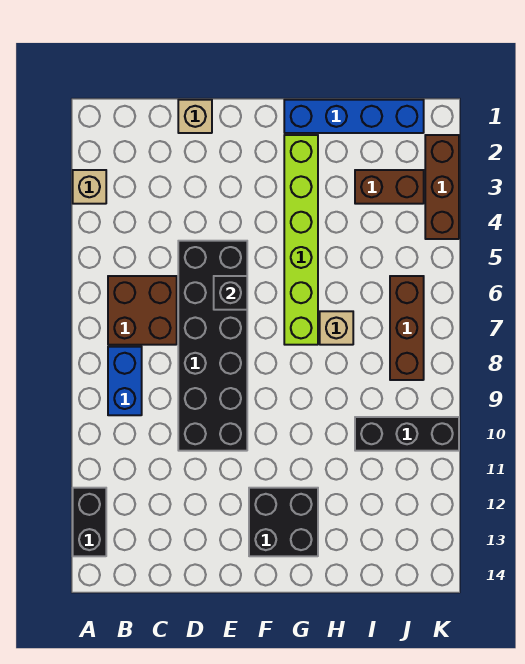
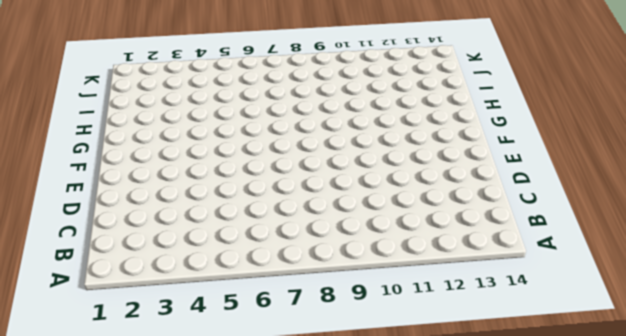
none -> tan 1x1 brick [73,170,106,204]
none -> black 1x2 brick [73,488,106,556]
none -> brown 2x2 brick [108,276,177,345]

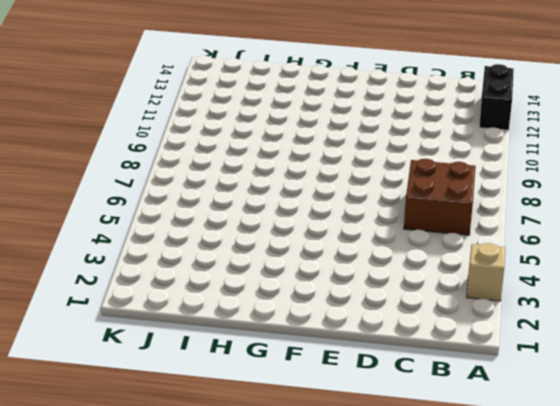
none -> blue 1x2 brick [108,347,142,415]
none -> tan 1x1 brick [178,100,212,133]
none -> black 2x6 brick [178,241,247,451]

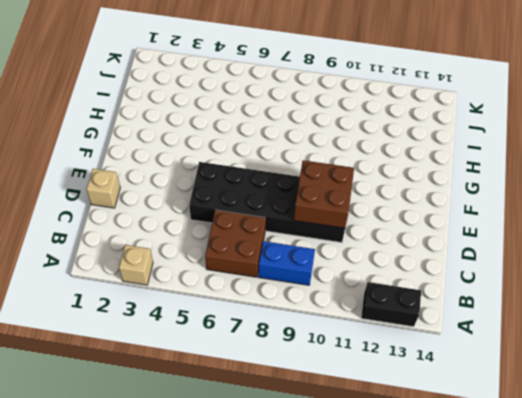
brown 2x2 brick [294,160,354,228] -> none
none -> black 2x2 brick [249,488,318,556]
none -> blue 1x4 brick [284,100,424,133]
none -> lime 1x6 brick [284,135,318,345]

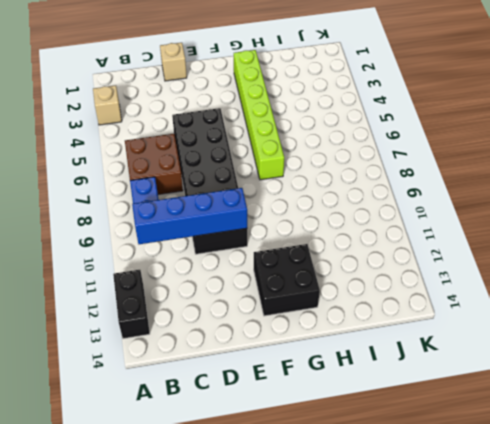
blue 1x4 brick [132,188,247,244] -> blue 1x4 brick moved to [284,100,424,133]
none -> tan 1x1 brick [320,311,353,345]
none -> brown 1x2 brick [355,170,424,204]
none -> black 1x3 brick [355,417,459,451]

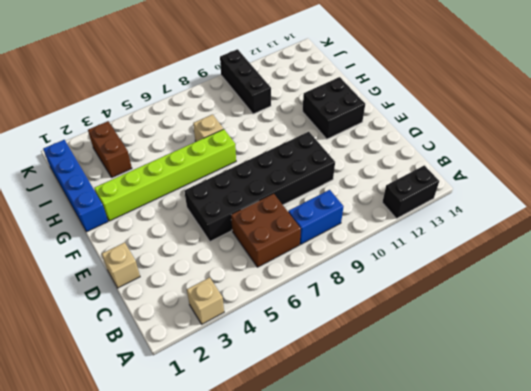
none -> brown 1x3 brick [390,276,424,380]
none -> brown 1x3 brick [425,135,459,239]
none -> black 1x1 brick [214,276,247,310]

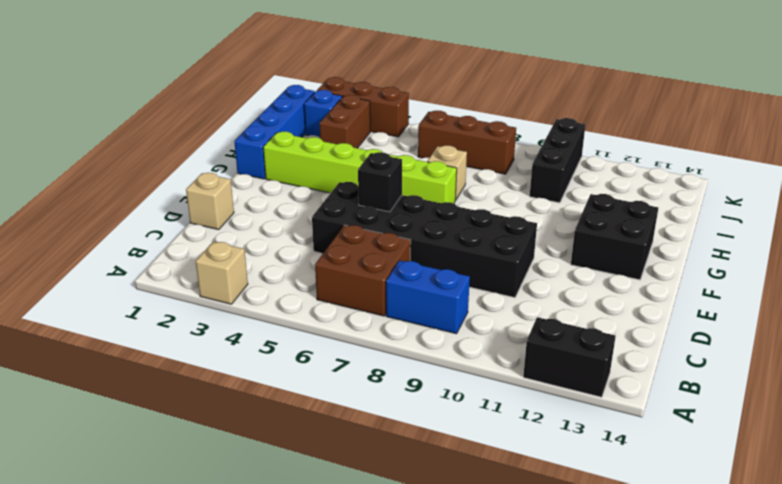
blue 1x1 brick [304,90,342,137] -> none

